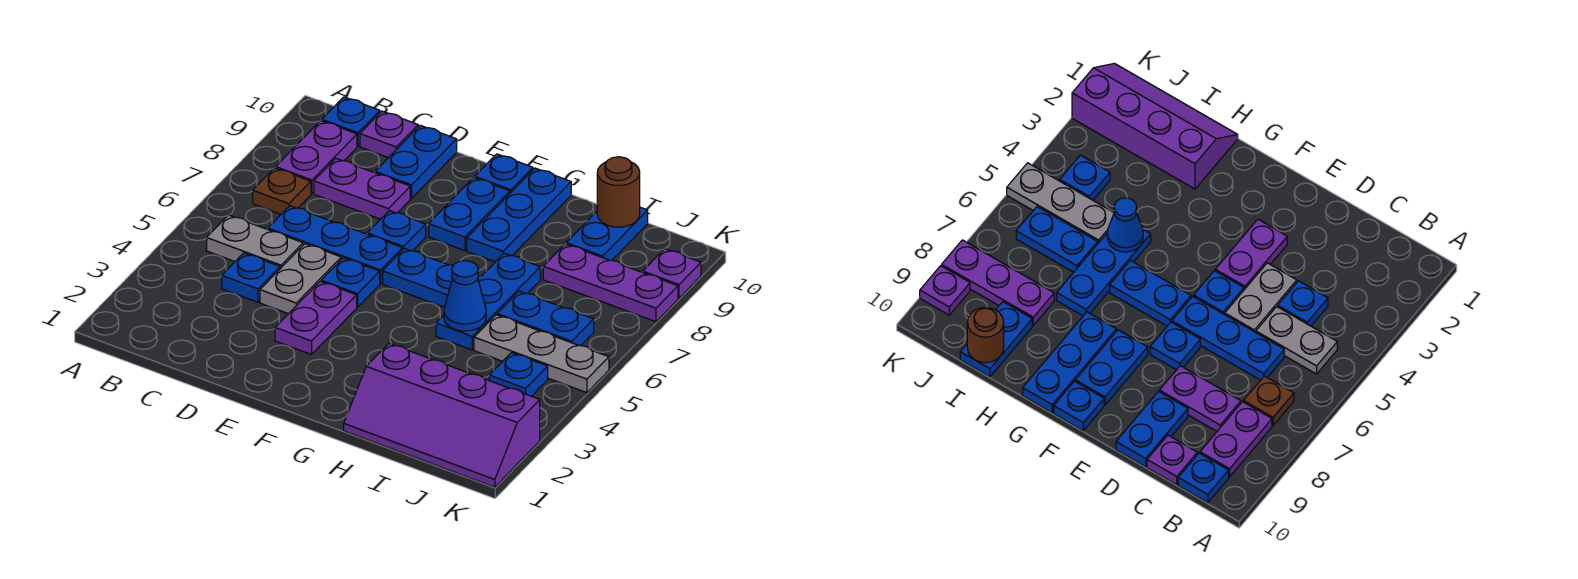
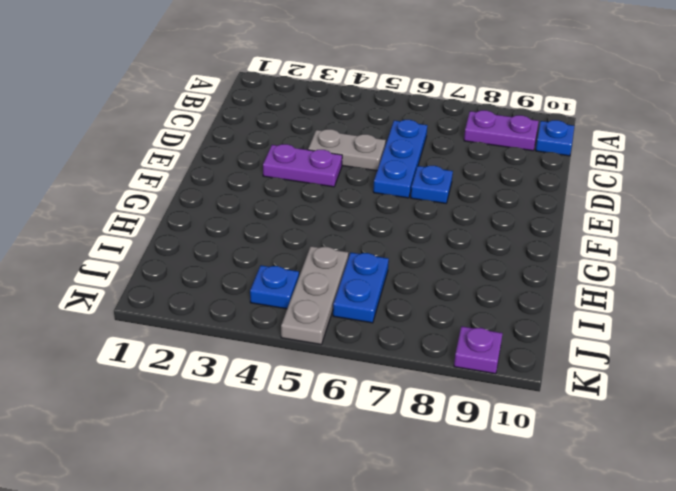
none -> grey 1x2 plate [207,215,303,269]
none -> brown 1x1 plate [253,168,311,214]
none -> blue 1x1 plate [222,253,280,302]

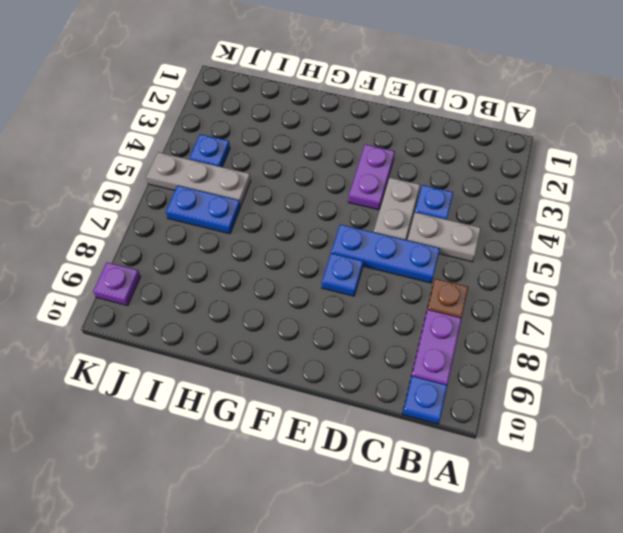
none -> purple 1x2 plate [314,159,410,219]
none -> purple 1x1 plate [360,111,418,158]
none -> blue 1x2 plate [375,125,457,198]

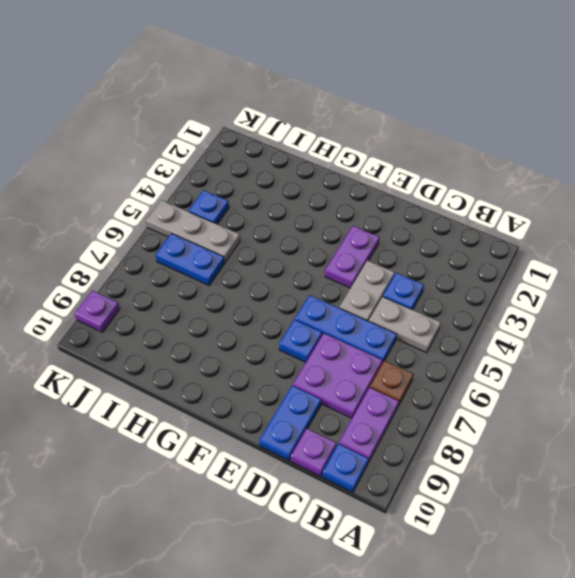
purple 2x2 plate [293,333,382,418] -> purple 1x2 plate [314,159,410,219]
none -> blue 1x1 plate [321,258,380,307]
none -> blue 1x2 plate [383,248,479,307]
none -> blue 1x2 plate [429,177,510,251]

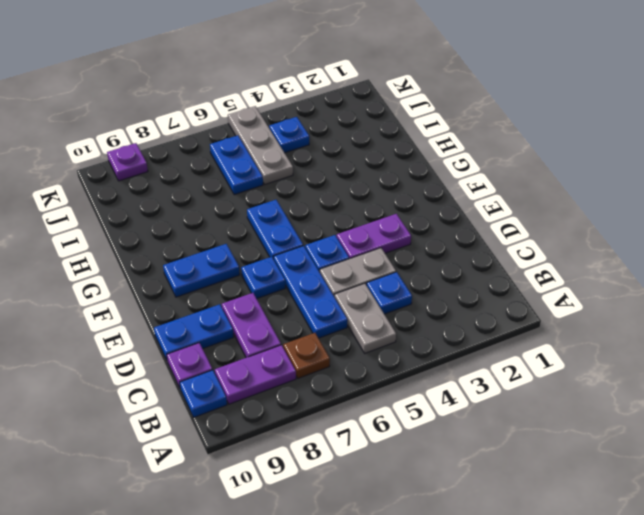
none -> blue 1x1 plate [475,154,533,193]
none -> blue 1x3 plate [467,168,571,262]
none -> purple 2x4 slope [344,344,540,487]

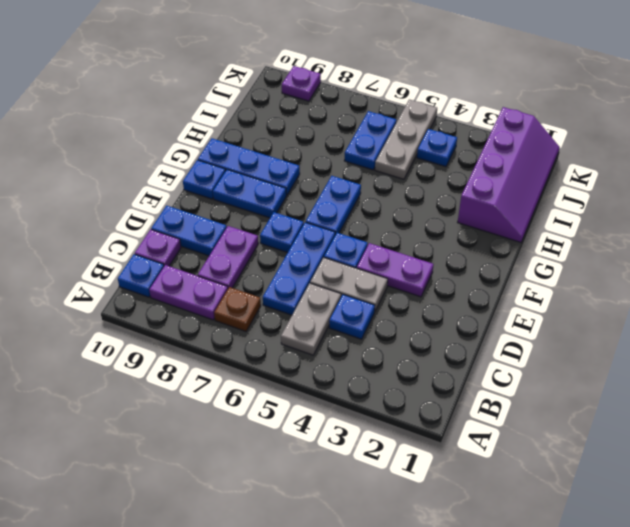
none -> blue 1x3 plate [436,253,540,350]
none -> purple 1x3 plate [543,244,678,322]
none -> blue 1x2 plate [566,207,648,260]

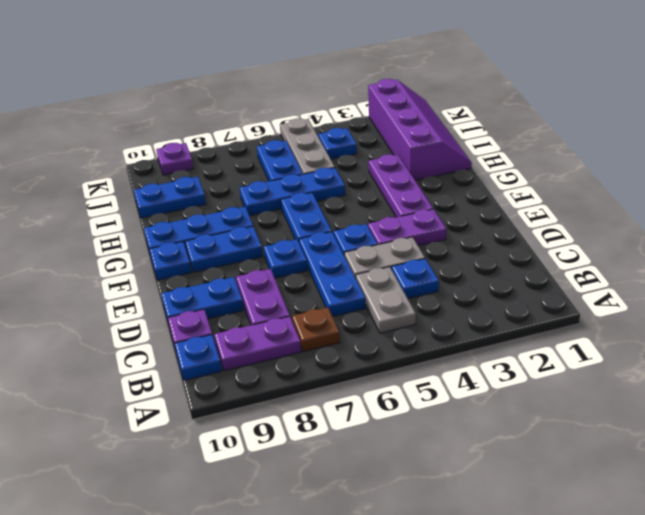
purple 1x3 plate [368,154,433,217] -> purple 1x3 plate moved to [543,244,678,322]
none -> blue 1x1 cone [444,261,486,331]
none -> brown 1x1 round brick [597,157,640,227]

